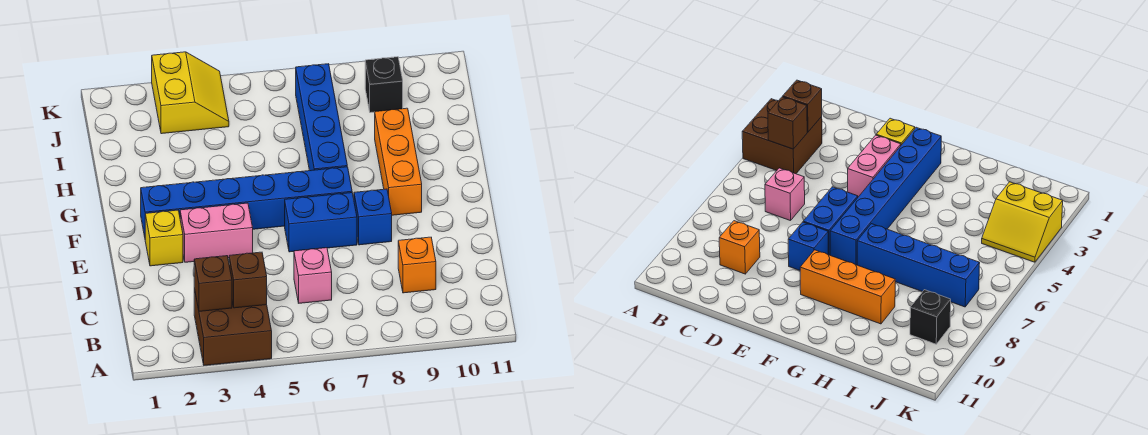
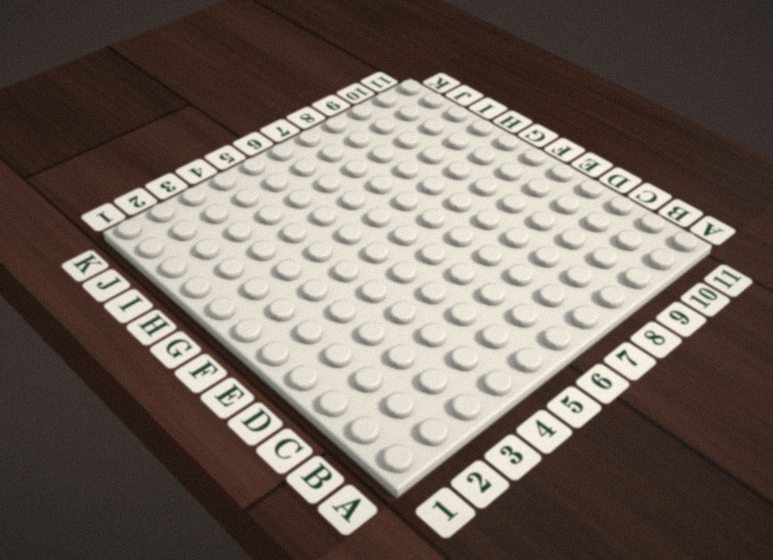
none -> brown 2x2 brick [194,288,272,365]
none -> pink 1x1 brick [294,248,332,303]
none -> orange 1x1 brick [398,237,436,293]

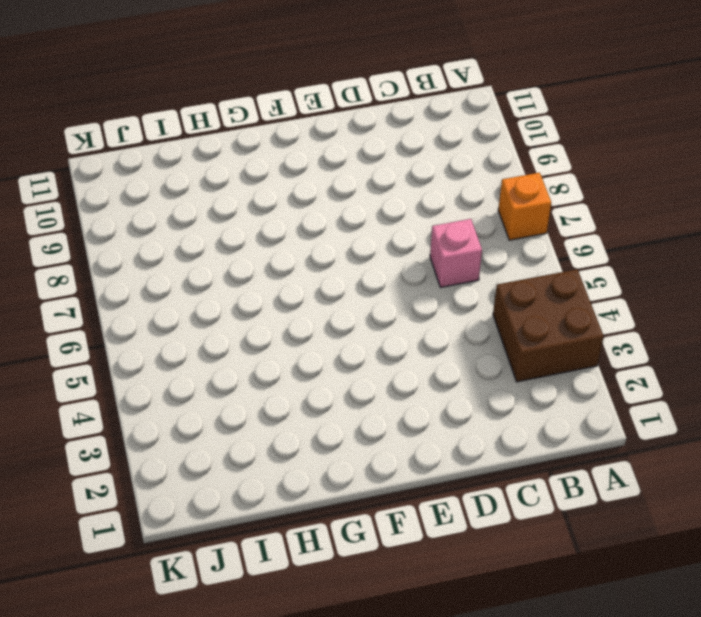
orange 1x1 brick [498,173,551,240] -> orange 1x1 brick moved to [398,237,436,293]
none -> yellow 1x1 brick [145,210,183,266]
none -> pink 1x2 brick [180,203,253,262]
none -> blue 1x2 brick [285,193,357,252]

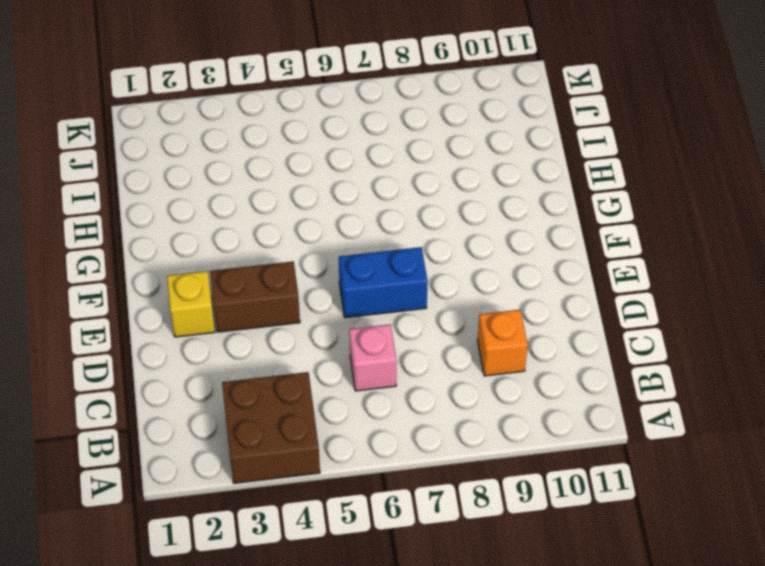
brown 1x2 brick [210,261,300,332] -> pink 1x2 brick [180,203,253,262]
none -> blue 1x1 brick [354,189,392,245]
none -> blue 1x6 brick [141,167,352,237]
none -> orange 1x3 brick [375,108,422,215]

